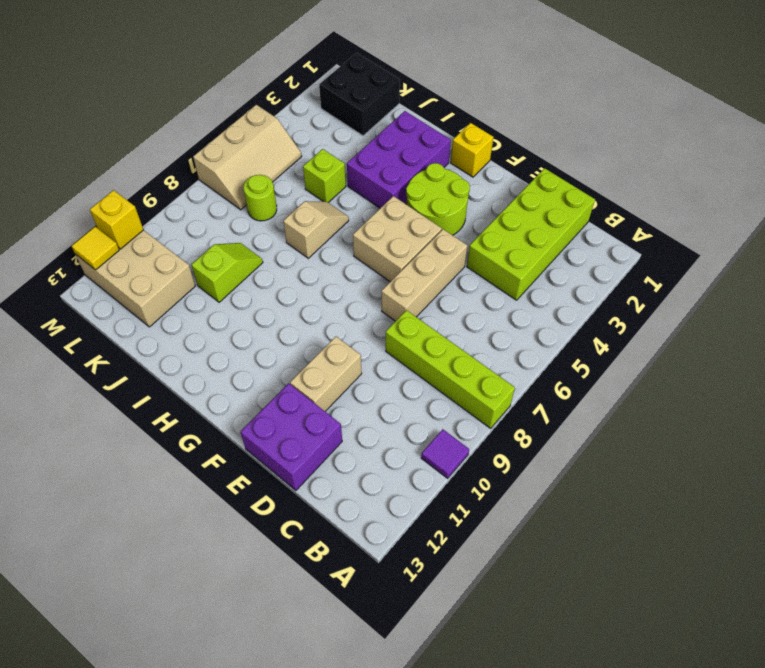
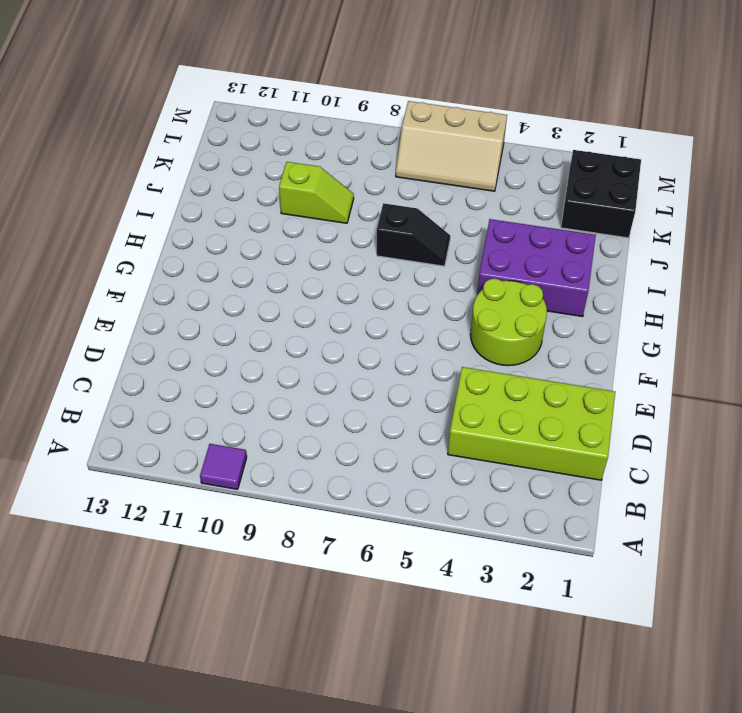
black 1x2 slope [377,203,450,266] -> tan 1x2 slope [283,201,349,258]
none -> lime 1x4 brick [386,310,515,428]
none -> purple 2x2 brick [240,383,342,490]
none -> tan 1x3 brick [382,229,467,321]

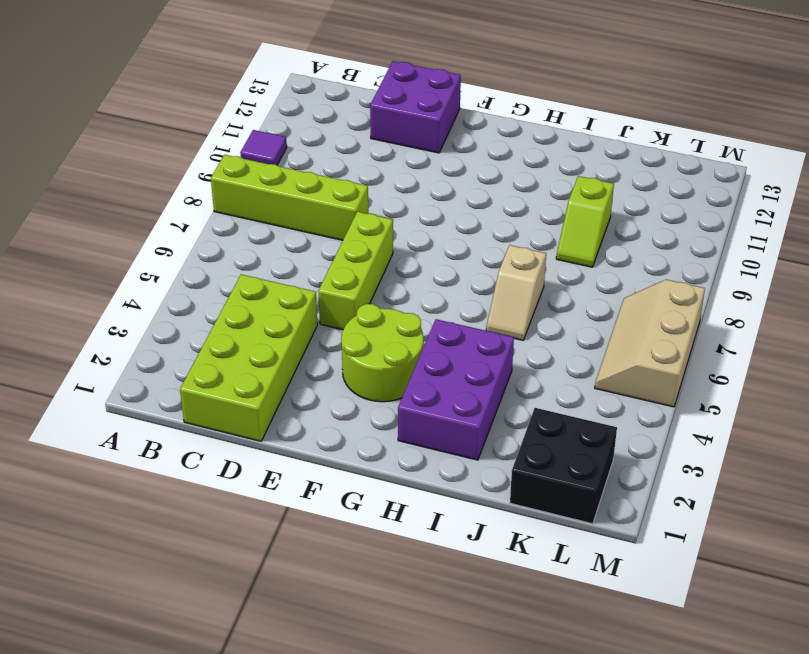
lime 1x3 brick [318,212,393,330] -> tan 1x3 brick [382,229,467,321]
none -> tan 1x2 brick [290,337,362,411]
none -> tan 2x2 brick [353,196,442,282]
none -> yellow 1x1 brick [451,123,493,177]

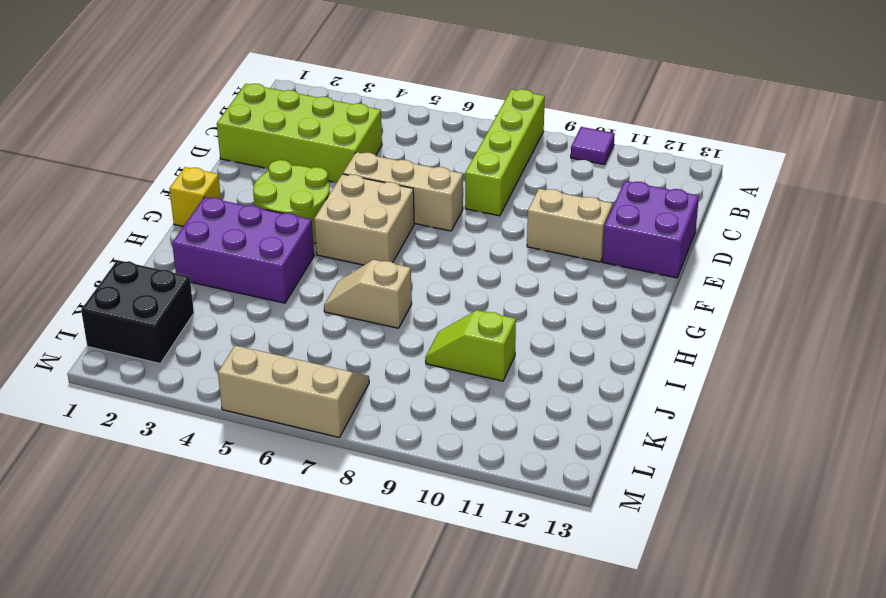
none -> lime 1x1 brick [303,149,346,203]
none -> lime 1x1 round brick [244,175,277,221]
none -> tan 2x3 brick [75,230,195,327]

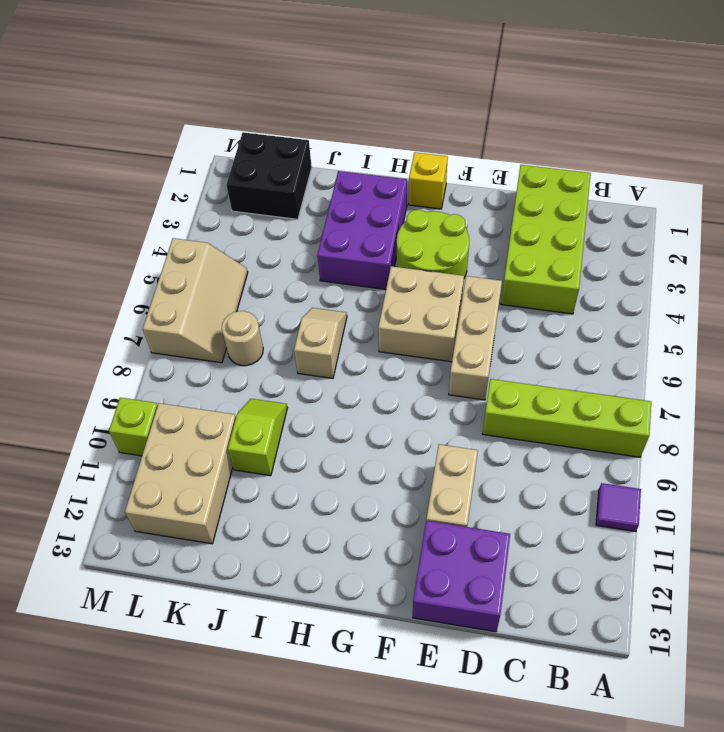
tan 1x1 round brick [222,311,263,366] -> lime 1x1 round brick [244,175,277,221]
tan 2x3 brick [125,403,236,544] -> tan 2x3 brick turned to [75,230,195,327]
lime 1x1 brick [109,398,158,456] -> lime 1x1 brick moved to [303,149,346,203]
none -> yellow 1x1 brick [90,190,143,249]
none -> yellow 1x1 tile [72,227,119,270]

